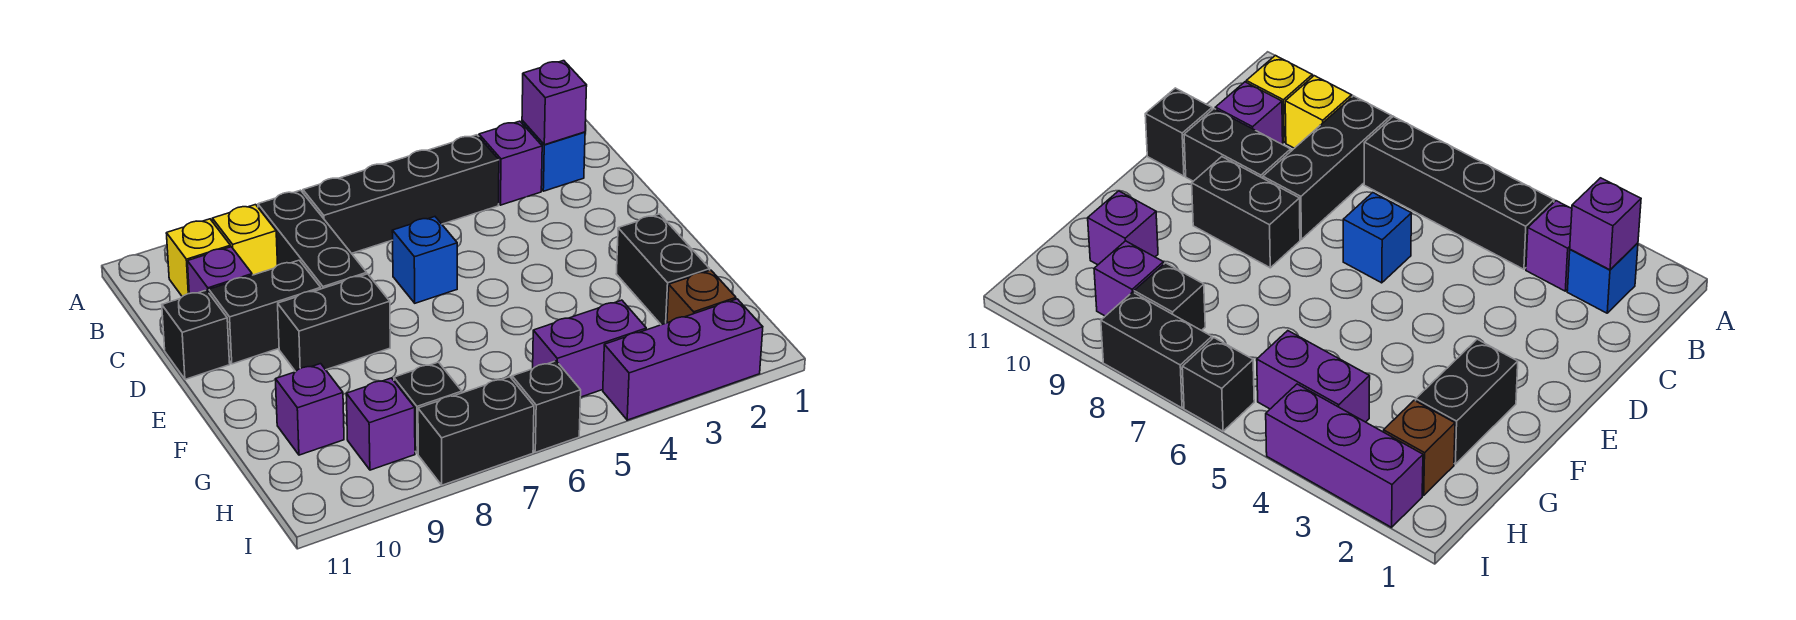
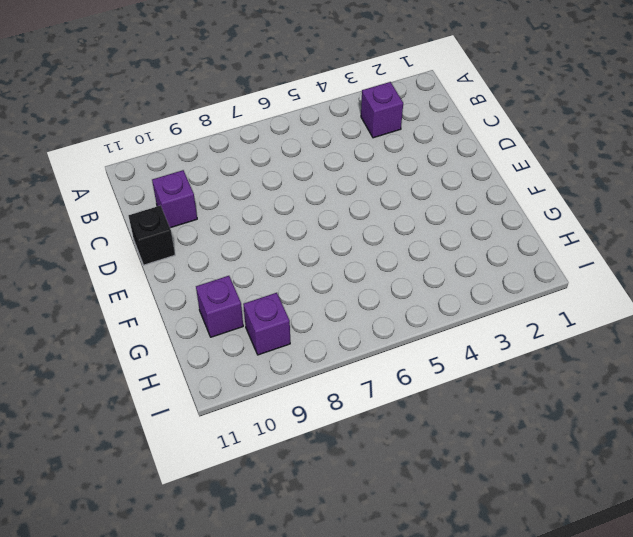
none -> blue 1x1 brick [522,120,585,191]
none -> black 1x4 brick [303,135,499,253]
none -> black 1x3 brick [258,190,367,289]

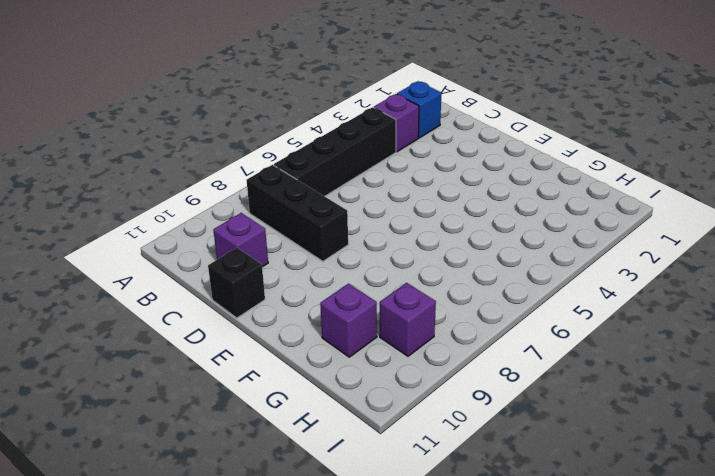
none -> yellow 1x1 brick [212,205,278,275]
none -> yellow 1x1 brick [166,219,230,297]
none -> blue 1x1 brick [392,217,457,303]

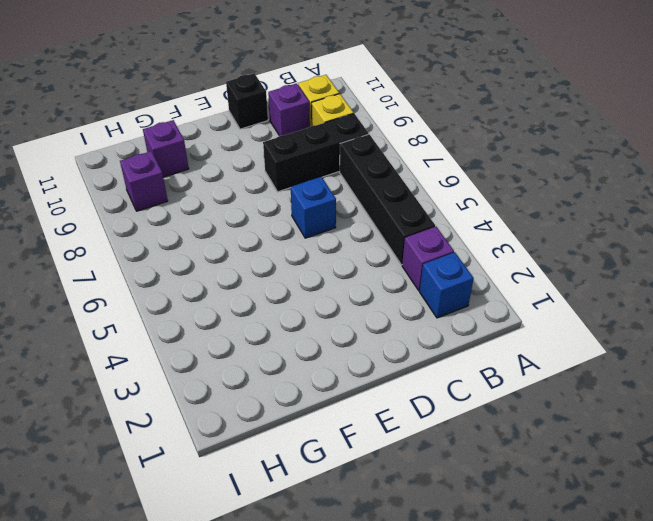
none -> black 1x2 brick [209,260,321,364]
none -> black 1x2 brick [278,274,390,372]
none -> black 1x2 brick [616,214,710,325]

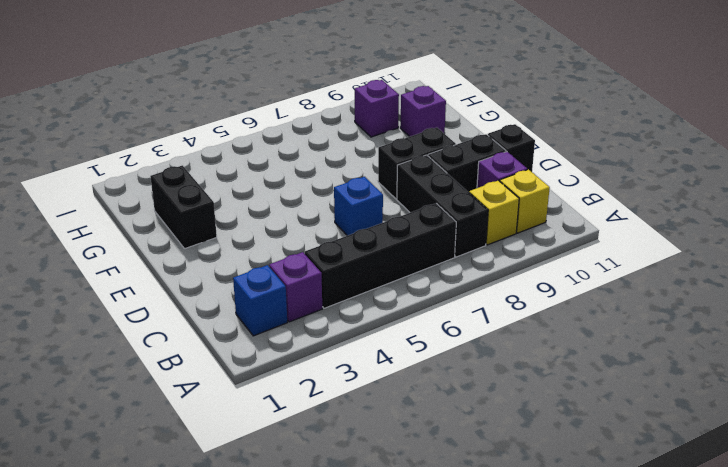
none -> brown 1x1 brick [667,270,736,323]
none -> purple 1x2 brick [533,300,646,397]
none -> black 1x1 brick [394,362,462,454]

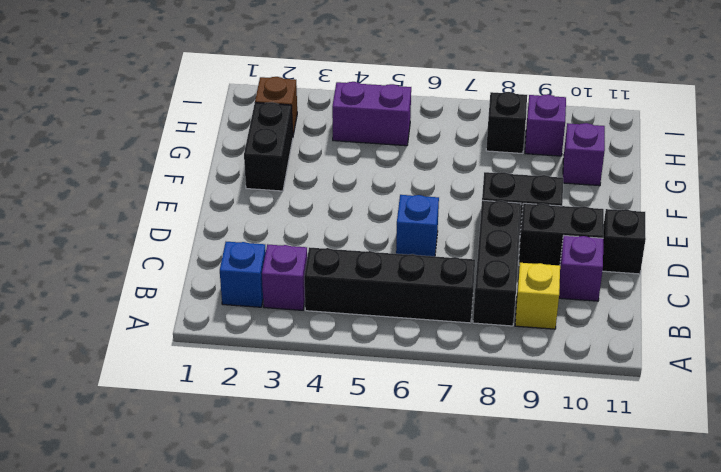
none -> yellow 1x1 brick [166,219,230,297]
none -> purple 1x3 brick [603,299,763,420]
none -> black 1x1 brick [512,361,581,452]

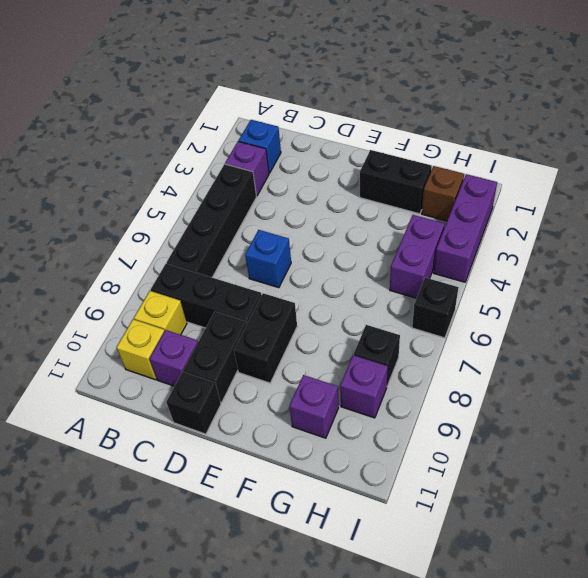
none -> black 1x2 brick [418,377,534,485]
none -> purple 1x1 brick [522,61,587,145]

